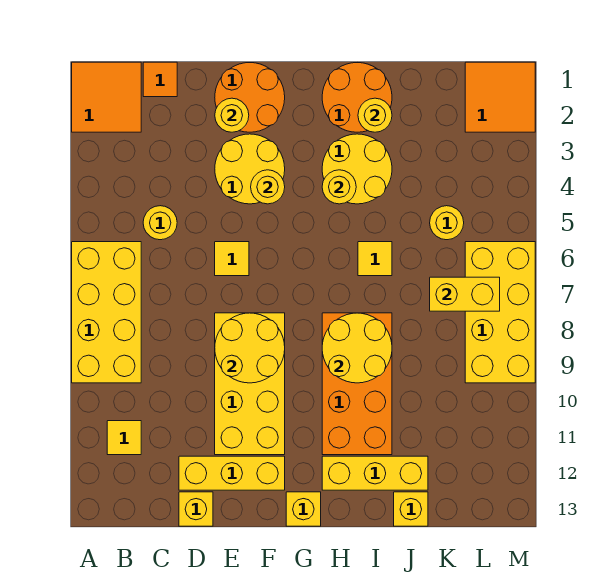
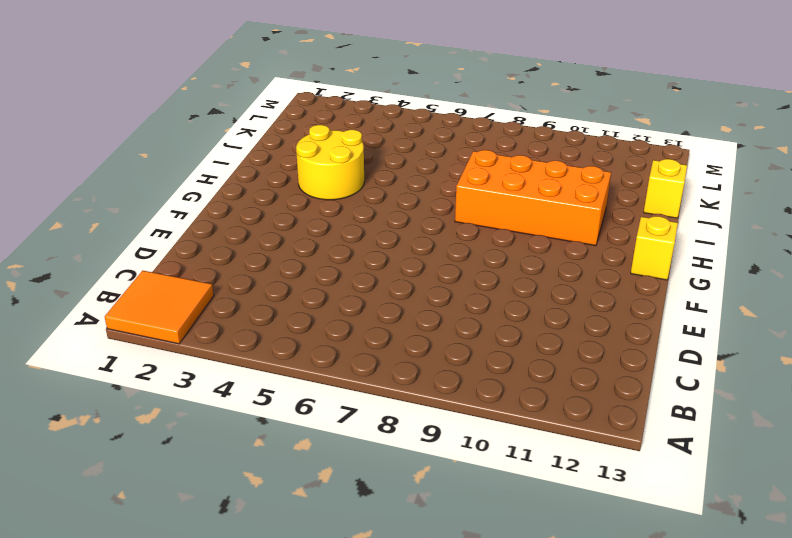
none -> yellow 2x4 brick [72,242,141,383]
none -> yellow 1x1 tile [107,421,141,455]
none -> orange 1x1 tile [143,62,177,97]

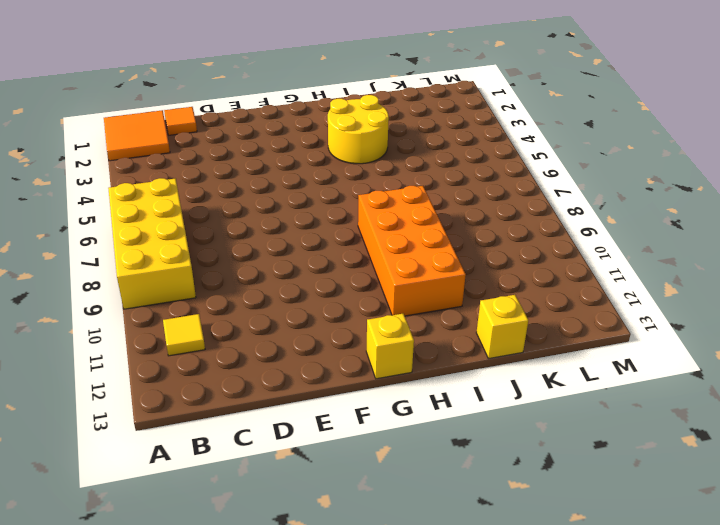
none -> yellow 1x1 round brick [143,206,177,240]
none -> yellow 1x3 brick [179,456,285,490]
none -> yellow 1x1 brick [179,492,213,526]

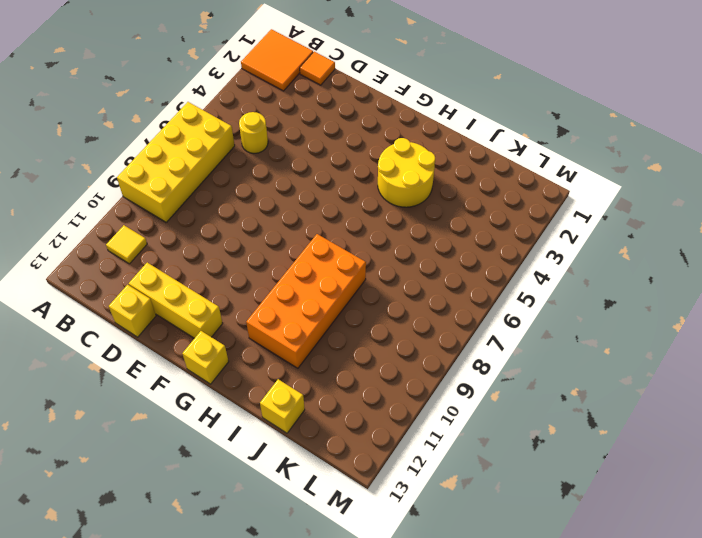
none -> orange 2x2 round brick [215,63,285,132]
none -> yellow 2x2 round brick [215,134,285,204]
none -> yellow 1x1 tile [215,242,249,276]

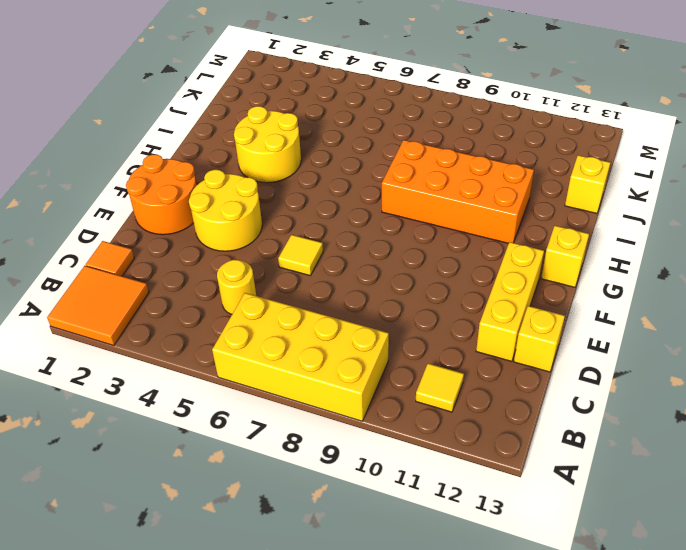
none -> yellow 2x4 brick [215,313,285,455]
none -> orange 2x2 round brick [322,63,392,132]
none -> yellow 1x3 brick [322,456,428,490]

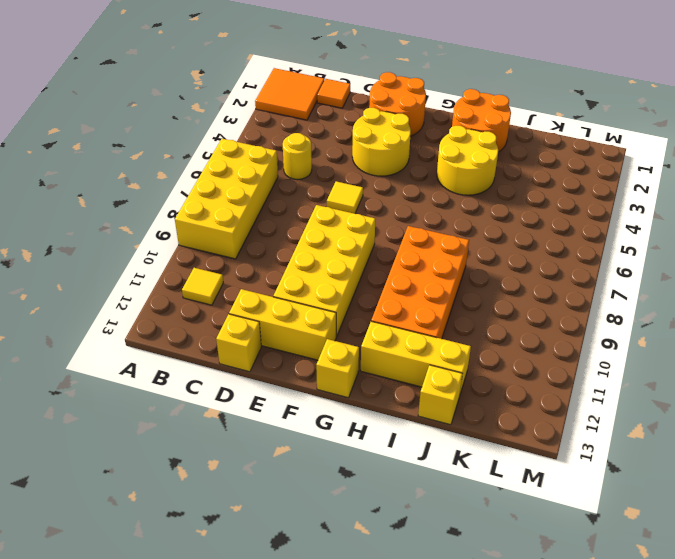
none -> yellow 1x1 tile [358,242,392,276]
none -> yellow 1x1 round brick [430,206,464,240]
none -> orange 2x2 tile [465,62,535,132]

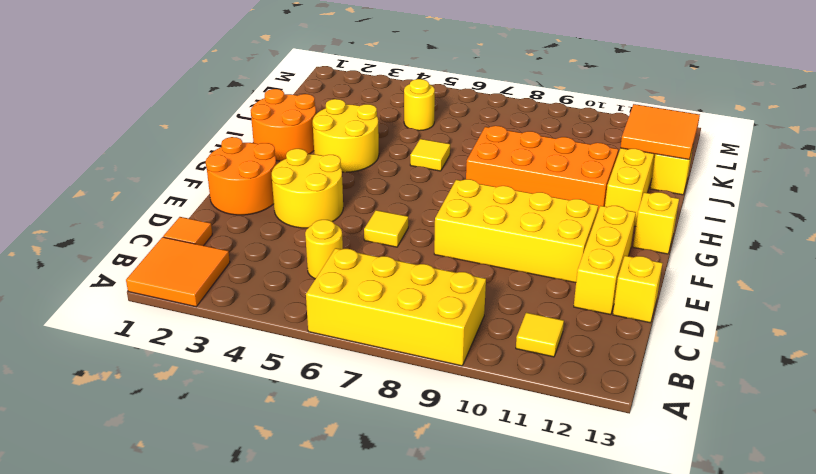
orange 2x2 tile [620,104,700,159] -> orange 2x2 tile moved to [465,62,535,132]
none -> yellow 2x4 brick [465,242,535,383]
none -> yellow 1x1 round brick [215,98,249,132]
none -> yellow 2x2 round brick [215,313,285,383]

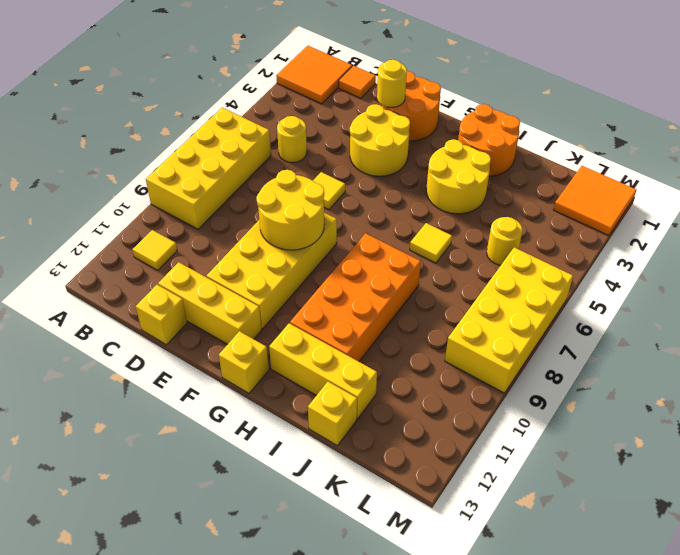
none -> yellow 1x1 round brick [251,170,285,204]
none -> yellow 1x1 round brick [322,170,356,204]
none -> yellow 2x2 round brick [322,313,392,383]

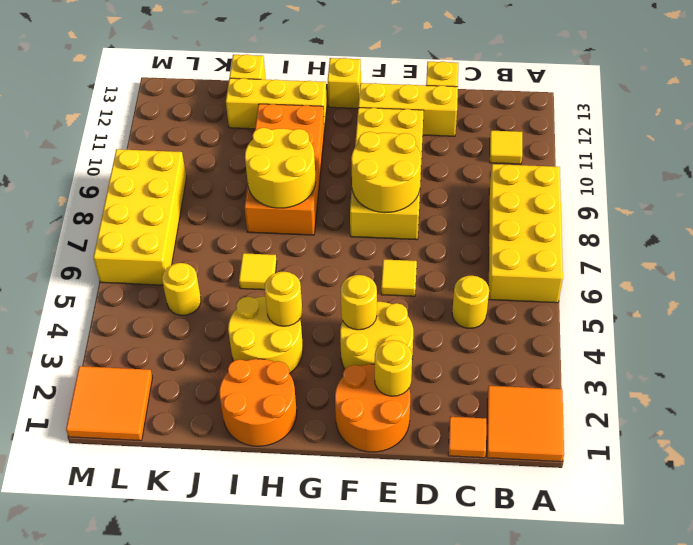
none -> yellow 1x1 round brick [358,98,392,132]
none -> yellow 1x2 brick [430,277,500,311]

